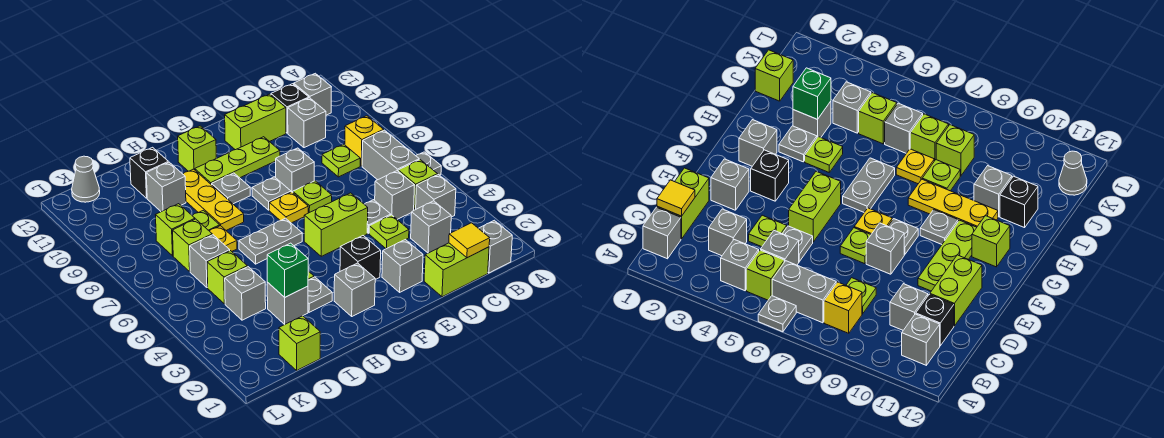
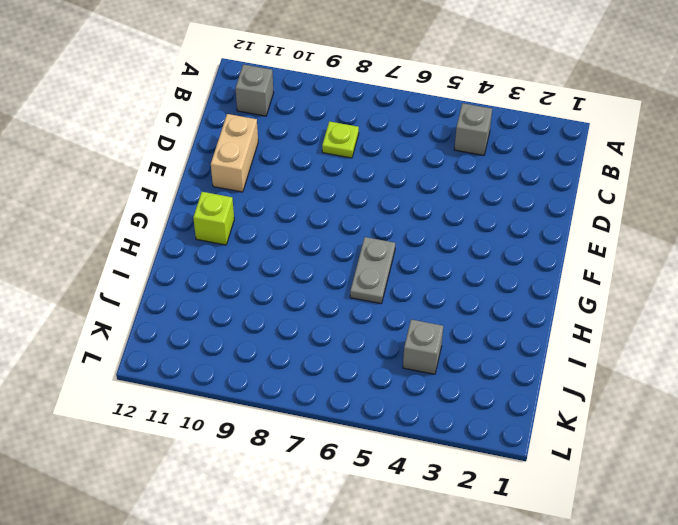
tan 1x2 brick [211,114,258,192] -> lime 1x2 brick [225,94,286,150]
none -> grey 1x1 plate [416,152,441,175]
none -> grey 1x1 brick [479,220,512,273]
none -> lime 1x1 brick [398,160,438,210]
none -> grey 1x2 brick [362,130,419,180]

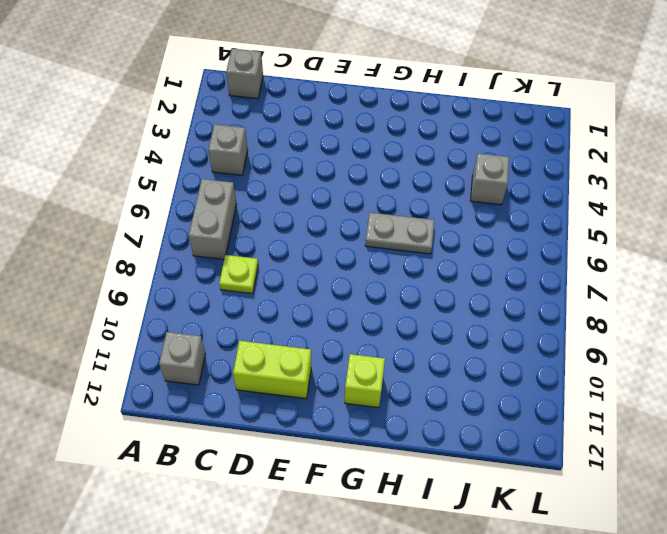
none -> grey 1x1 plate [416,152,441,175]
none -> lime 1x1 brick [398,160,438,210]
none -> yellow 1x1 brick [345,116,384,166]
none -> lime 1x2 brick [424,243,489,297]

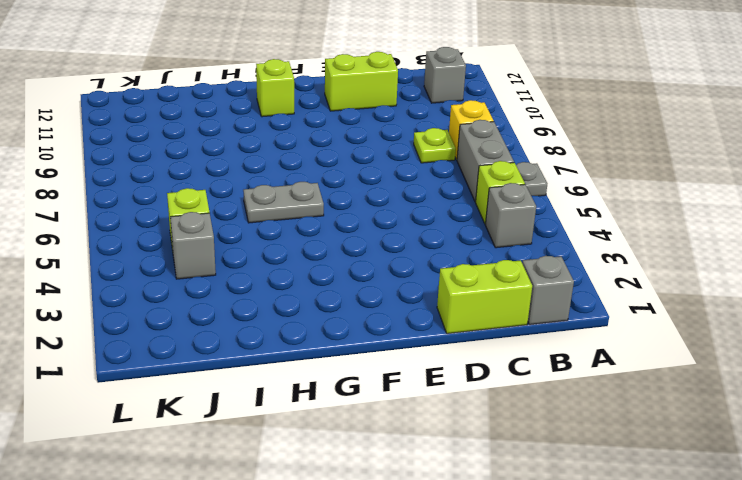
none -> grey 1x1 brick [411,201,451,253]
none -> grey 1x1 brick [375,171,414,220]
none -> grey 1x1 brick [288,98,326,148]
none -> black 1x1 brick [271,84,309,133]

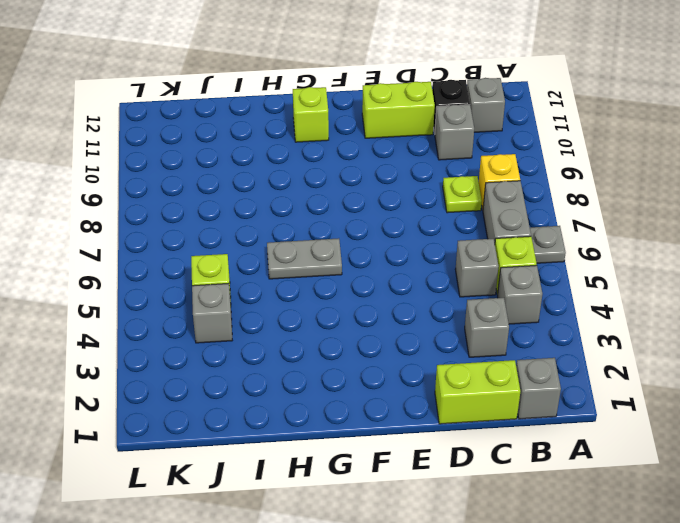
none -> lime 1x1 plate [369,215,409,249]
none -> grey 1x1 plate [364,200,391,233]
none -> grey 1x1 brick [382,240,423,292]
none -> lime 1x2 brick [304,193,368,256]

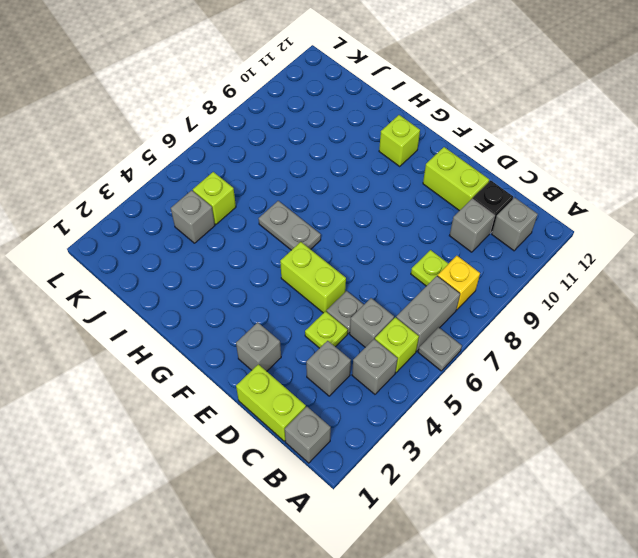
none -> lime 1x1 plate [293,181,332,213]
none -> grey 1x1 brick [276,148,314,192]
none -> lime 1x3 plate [195,137,280,185]
none -> black 1x1 brick [340,236,381,280]

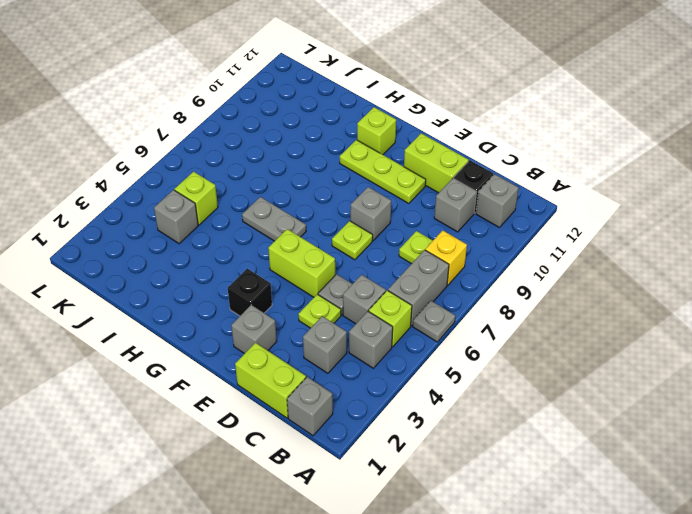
none -> yellow 1x1 plate [269,192,308,223]
none -> grey 1x1 plate [252,177,291,210]
none -> grey 1x1 brick [334,263,375,316]
none -> grey 1x1 plate [212,173,250,204]

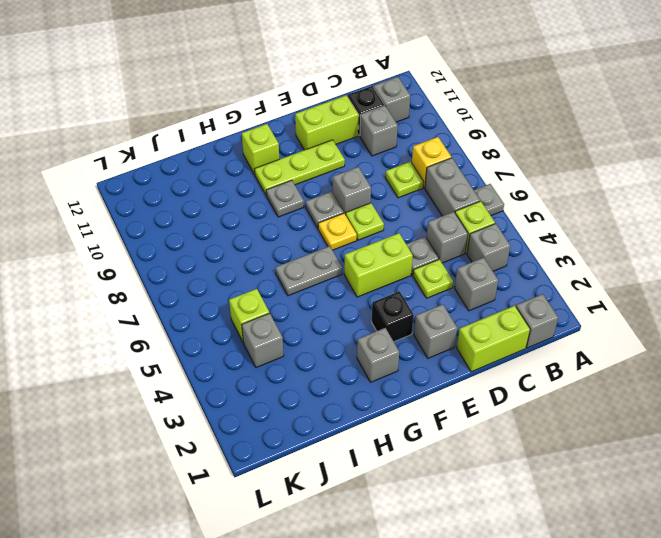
none -> grey 1x1 plate [308,277,332,312]
none -> lime 1x1 plate [805,137,843,172]
none -> yellow 1x3 plate [183,169,244,230]
none -> grey 1x1 brick [267,282,308,325]

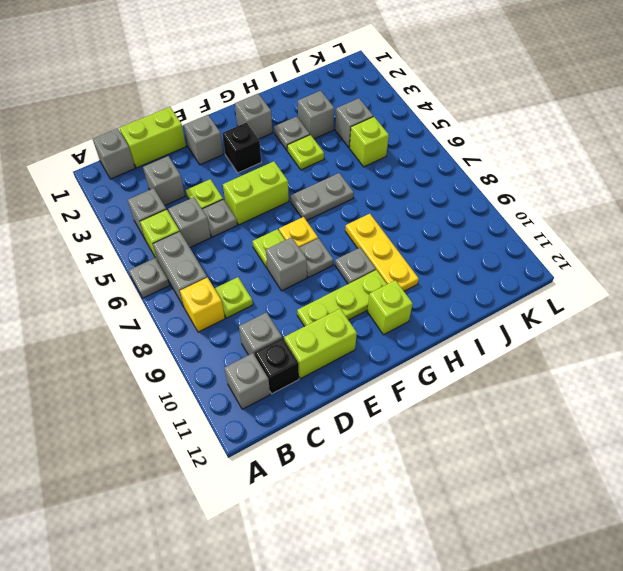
none -> yellow 1x1 plate [210,226,237,251]
none -> lime 1x1 plate [192,210,220,231]
none -> grey 1x1 brick [146,162,186,212]
none -> black 1x1 brick [130,147,168,198]

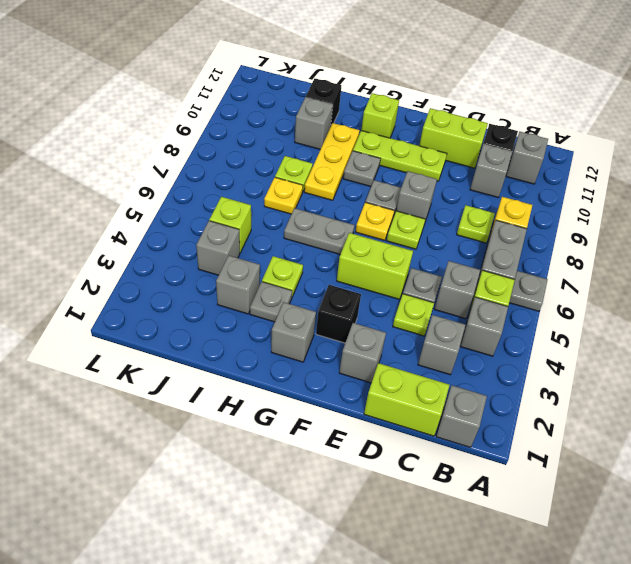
none -> lime 1x1 brick [279,316,320,370]
none -> grey 1x1 brick [190,235,230,288]
none -> lime 1x1 brick [173,219,212,271]
none -> lime 1x1 brick [156,204,195,256]

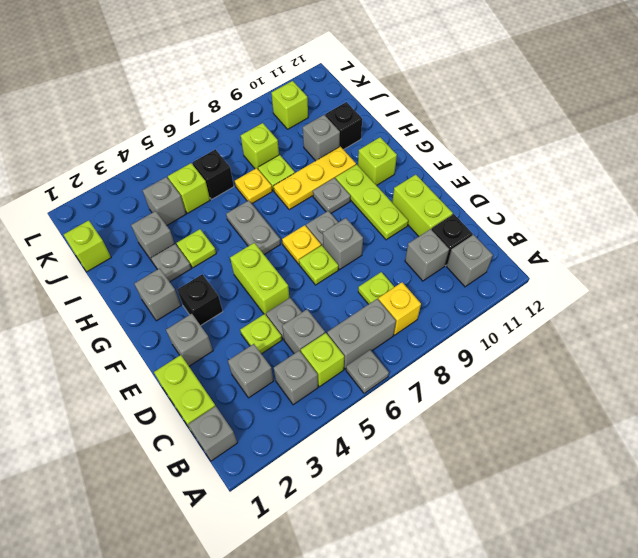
black 1x1 brick [192,149,234,200] -> grey 1x1 brick [190,235,230,288]
lime 1x1 brick [271,81,308,129] -> lime 1x1 brick moved to [173,219,212,271]
none -> grey 1x1 cone [72,156,100,202]
none -> yellow 1x1 tile [449,223,490,258]
none -> green 1x1 brick [267,243,308,297]

